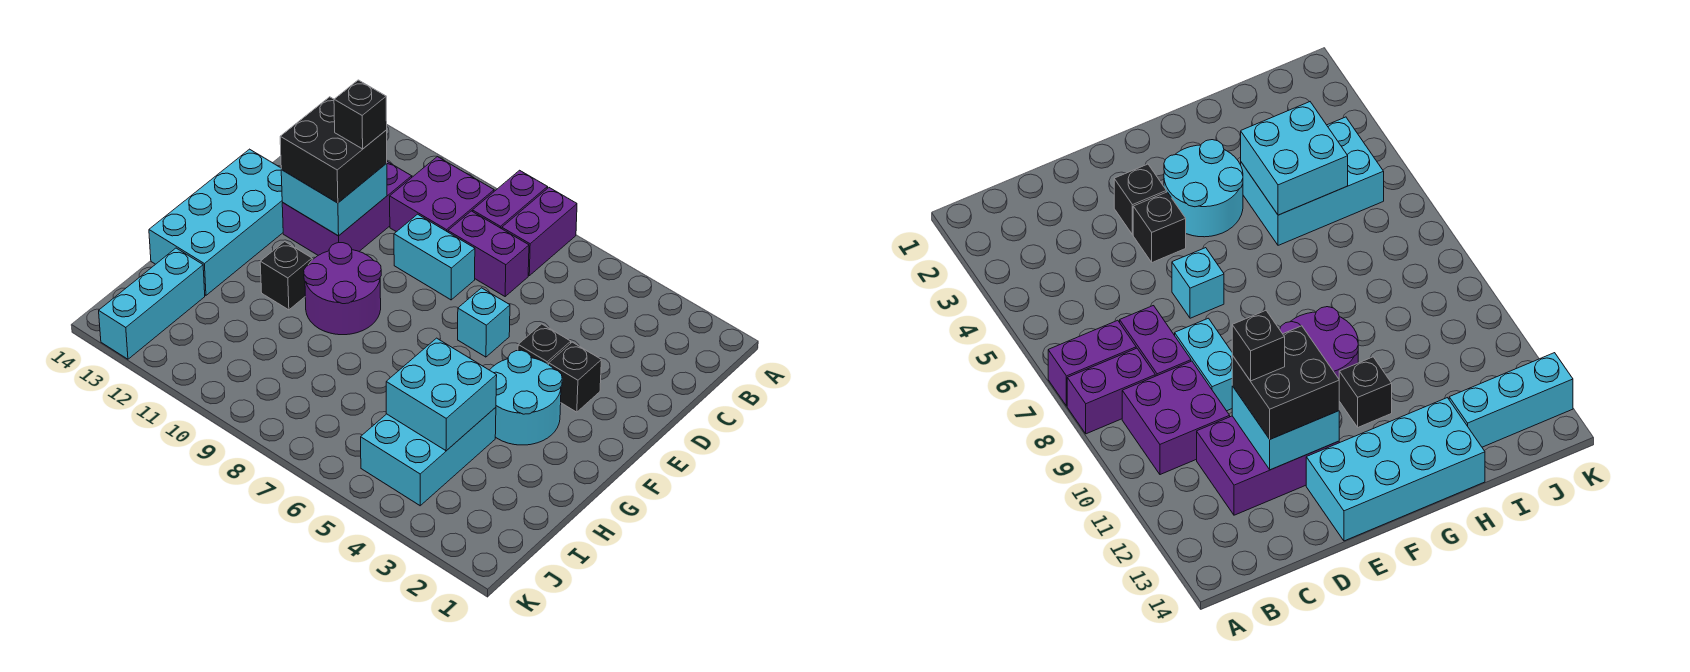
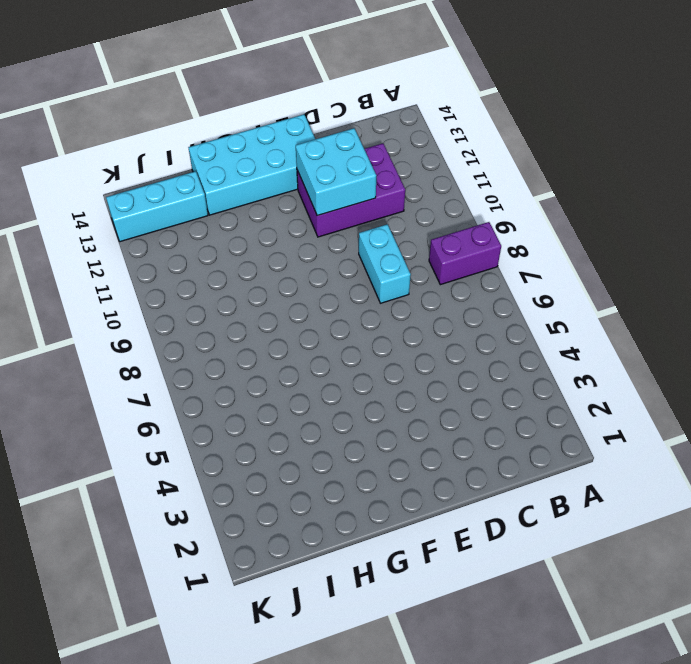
none -> purple 1x2 brick [502,188,577,276]
none -> purple 2x2 brick [390,157,494,232]
none -> purple 1x2 brick [448,211,529,296]

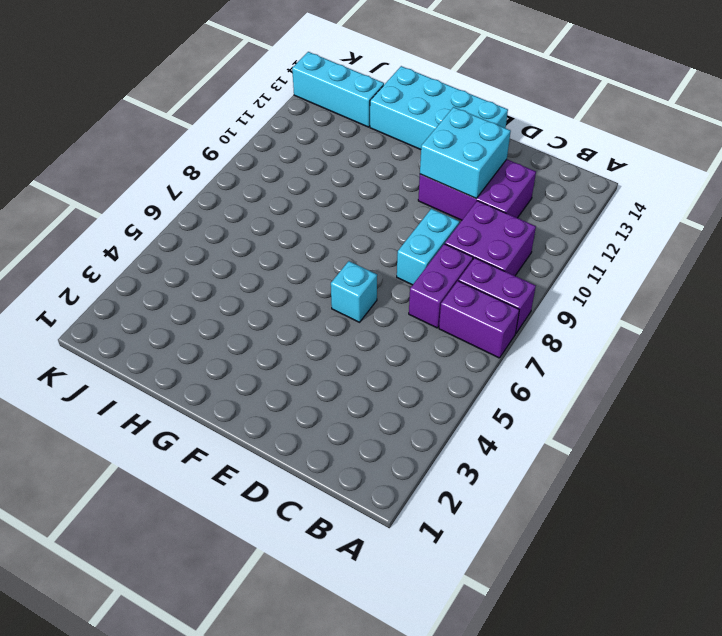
none -> black 1x1 brick [549,342,601,412]
none -> black 1x1 brick [518,324,571,365]
none -> cyan 2x2 round brick [490,350,562,445]

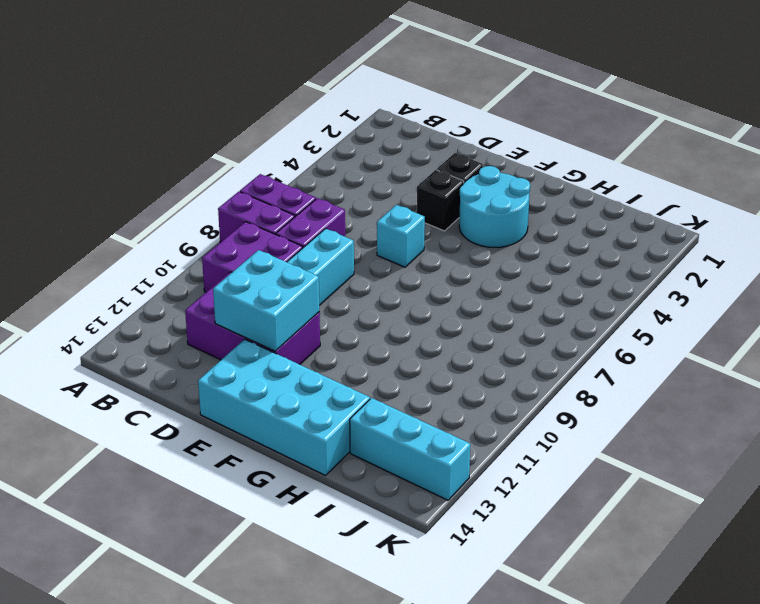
none -> purple 2x2 round brick [304,243,381,335]
none -> black 1x1 brick [260,242,312,310]
none -> cyan 2x3 brick [361,407,496,506]

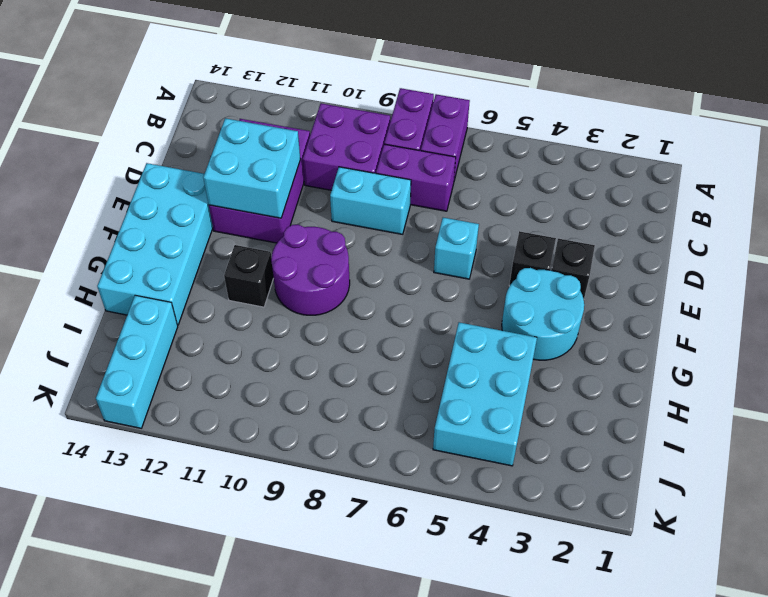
none -> cyan 2x2 brick [386,338,497,451]
none -> black 2x2 brick [280,97,387,203]
none -> black 1x1 brick [334,80,387,149]

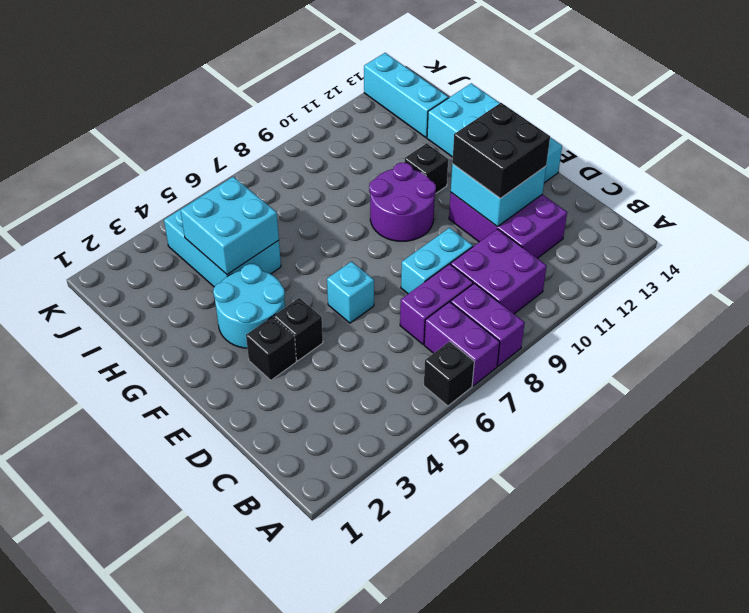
black 1x1 brick [424,341,474,406] -> black 1x1 brick moved to [334,80,387,149]

